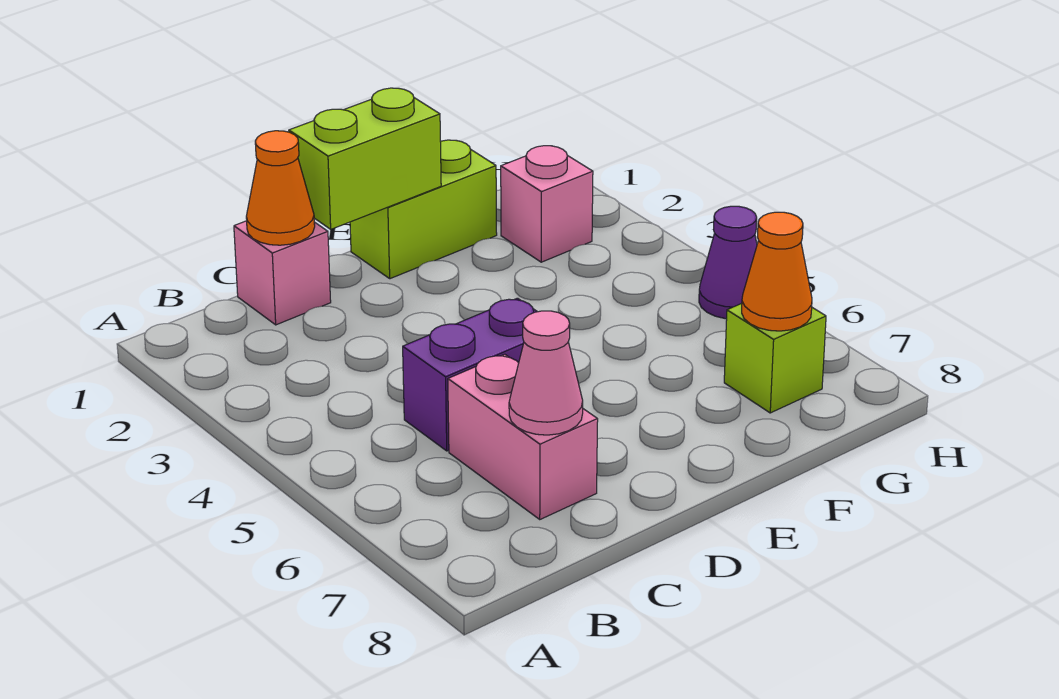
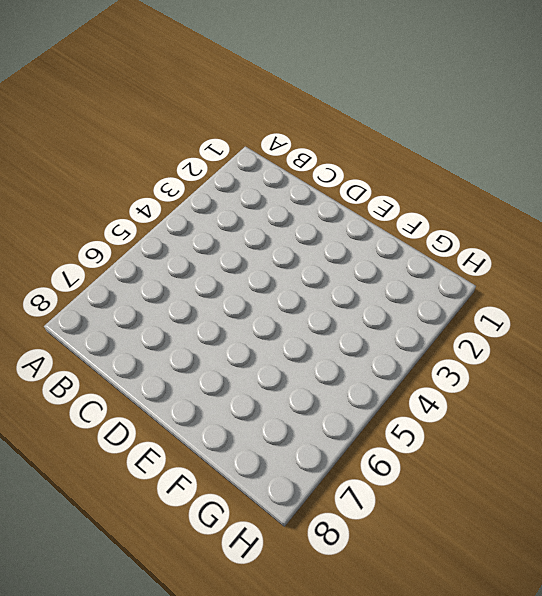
none -> pink 1x1 brick [234,221,331,325]
none -> purple 1x2 brick [403,298,537,451]

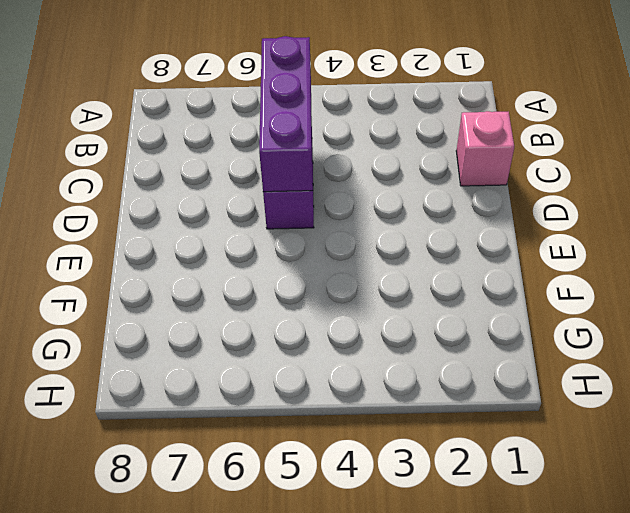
purple 1x3 brick [259,36,313,192] -> none
none -> pink 1x2 brick [448,354,598,519]
none -> lime 1x2 brick [350,140,497,279]

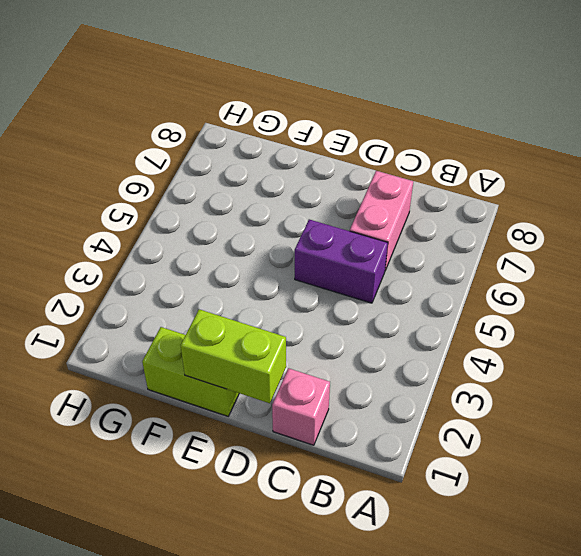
none -> pink 1x1 brick [501,146,593,262]
none -> lime 1x1 brick [724,303,826,413]

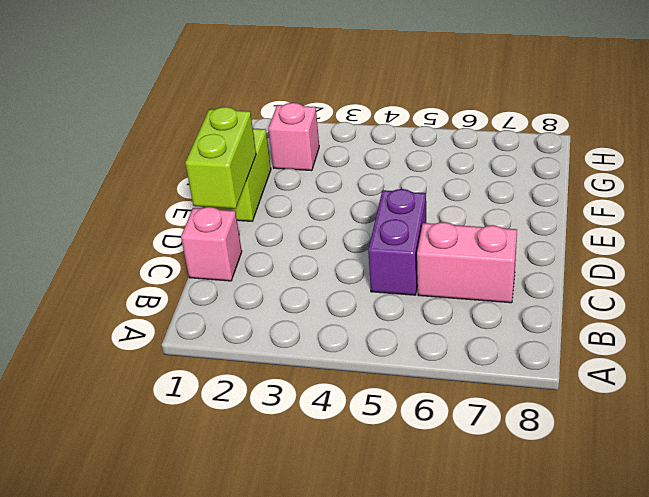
none -> lime 1x1 brick [724,303,826,413]
none -> purple 1x1 cone [699,206,757,319]

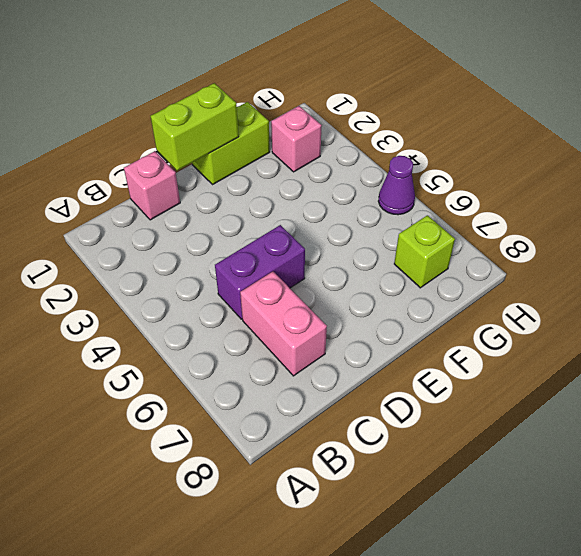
none -> orange 1x1 cone [246,131,315,245]
none -> pink 1x1 cone [509,311,583,435]

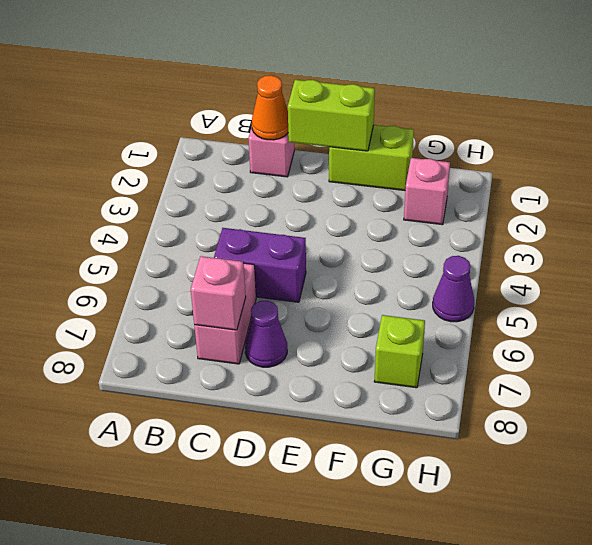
pink 1x1 brick [191,256,246,330] -> pink 1x1 cone [509,311,583,435]
purple 1x1 cone [245,300,287,367] -> none
none -> orange 1x1 cone [742,212,812,331]

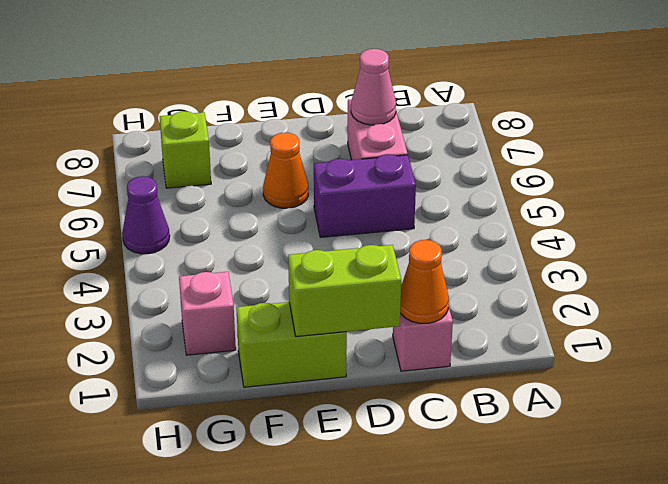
orange 1x1 cone [263,132,308,208] -> orange 1x1 cone moved to [742,212,812,331]

